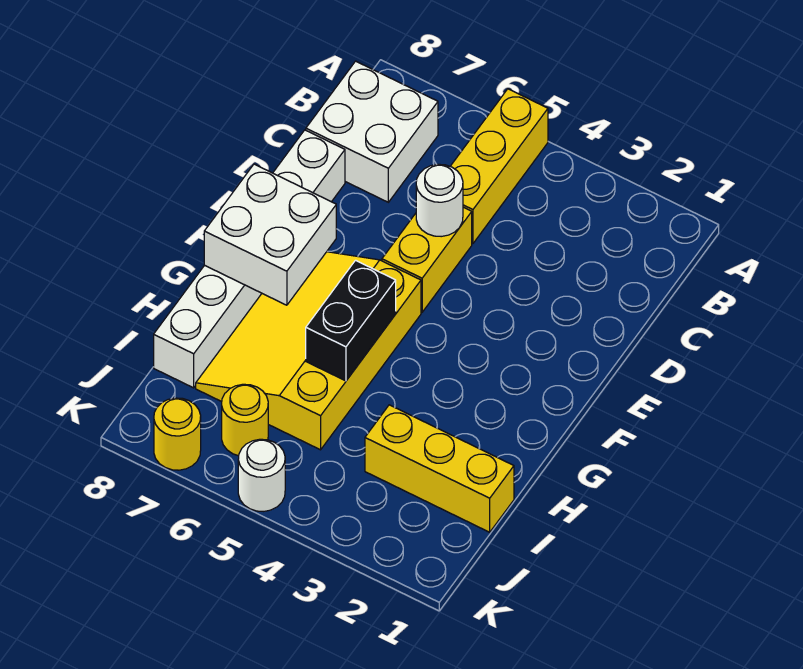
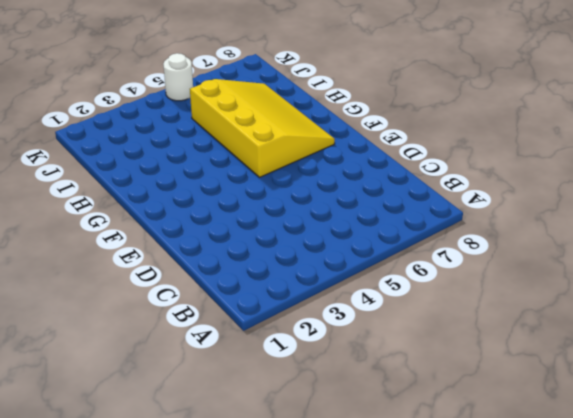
none -> yellow 1x3 brick [450,89,548,244]
none -> white 2x2 brick [306,61,438,202]
none -> yellow 1x2 brick [382,207,472,312]

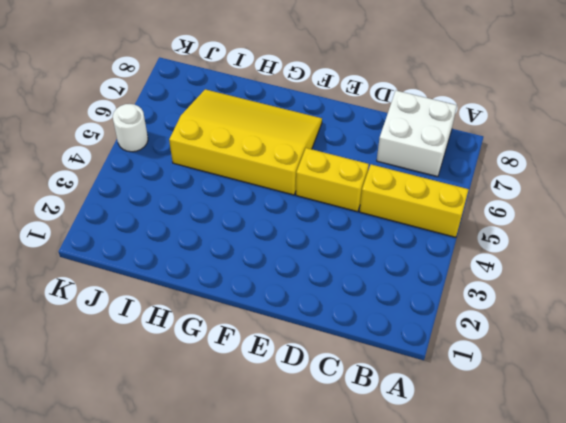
none -> white 1x6 brick [154,130,345,388]
none -> yellow 1x3 brick [365,405,514,532]
none -> yellow 1x1 round brick [222,384,268,456]

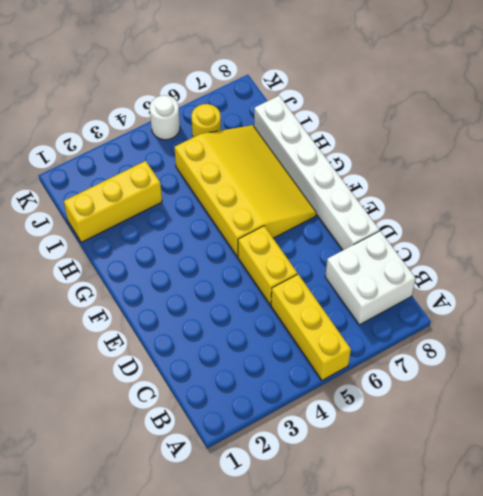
none -> yellow 1x1 round brick [154,398,201,470]
none -> white 1x1 round brick [416,164,463,237]
none -> white 2x2 brick [204,164,336,305]

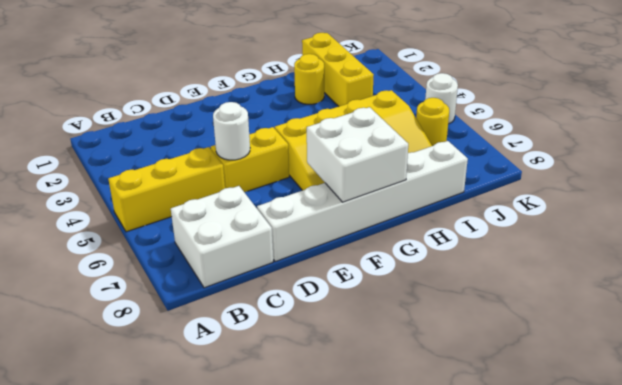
yellow 1x1 round brick [294,54,324,104] -> yellow 1x1 round brick moved to [154,398,201,470]
none -> black 1x2 brick [306,260,396,381]

